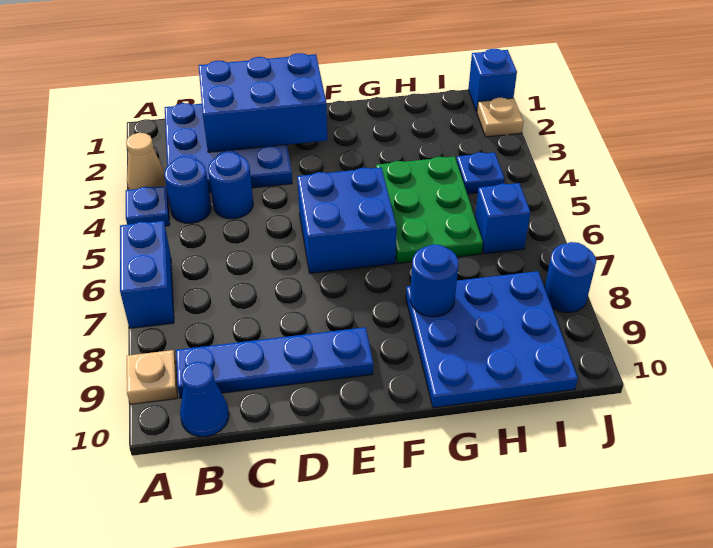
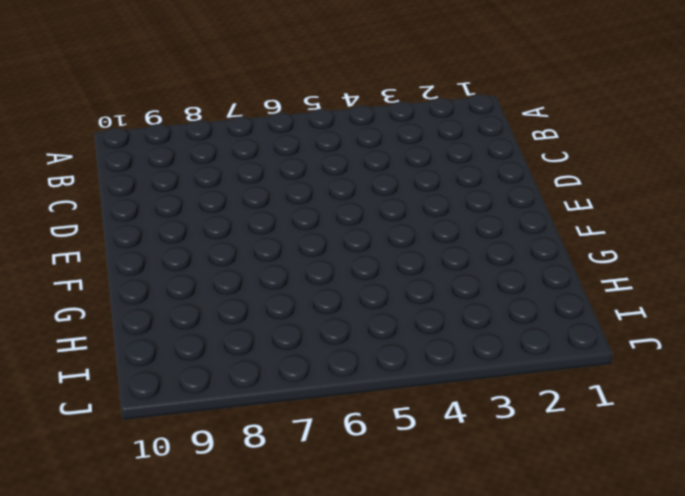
none -> tan 1x1 cone [126,133,167,190]
none -> blue 1x1 plate [126,186,170,226]
none -> blue 1x2 brick [120,221,174,328]

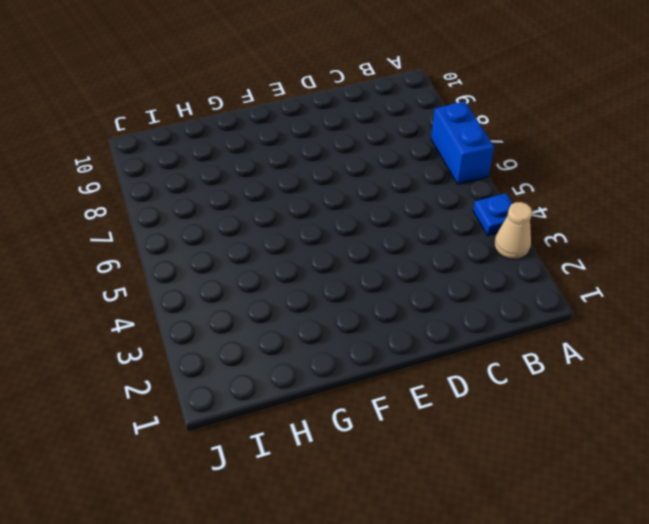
none -> tan 1x1 plate [127,350,178,404]
none -> blue 3x3 plate [165,103,292,192]
none -> blue 1x1 round brick [164,156,211,223]

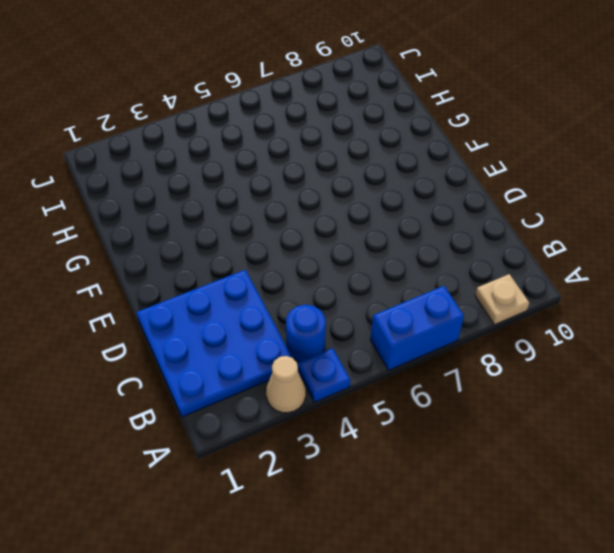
none -> blue 1x4 plate [176,327,373,398]
none -> blue 1x1 cone [180,362,229,437]
none -> blue 1x1 round brick [208,152,253,219]

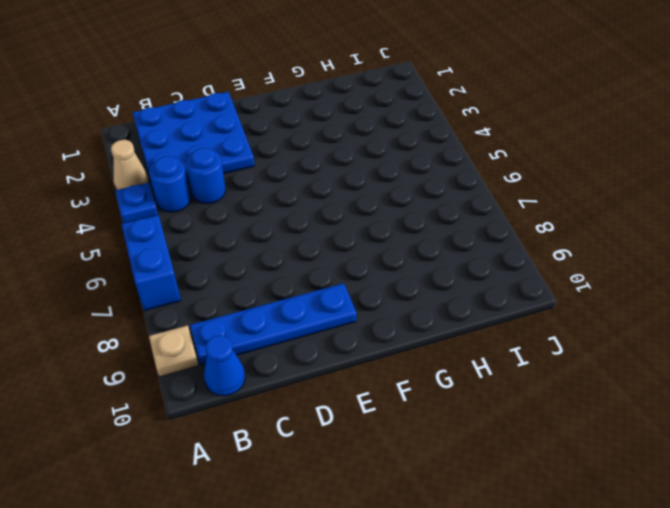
none -> blue 2x2 brick [297,167,397,273]
none -> green 2x3 plate [376,157,483,263]
none -> blue 3x3 plate [406,271,578,408]

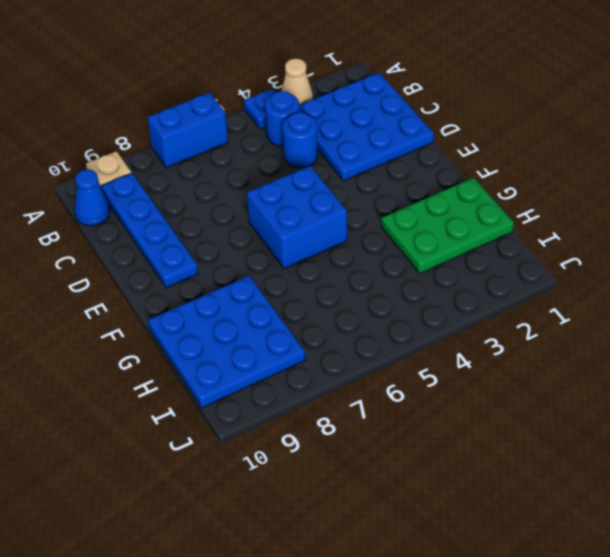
green 2x3 plate [382,178,514,274] -> green 2x3 plate moved to [376,157,483,263]
none -> blue 1x1 plate [457,152,504,194]
none -> blue 1x1 brick [475,183,531,254]
none -> blue 1x1 brick [468,49,517,112]

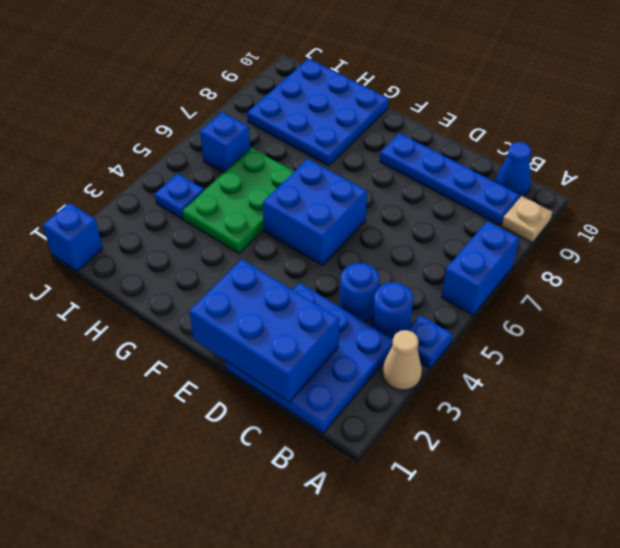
none -> tan 1x1 plate [477,98,524,137]
none -> blue 1x1 round brick [545,242,596,313]
none -> blue 1x1 round brick [410,244,459,317]

